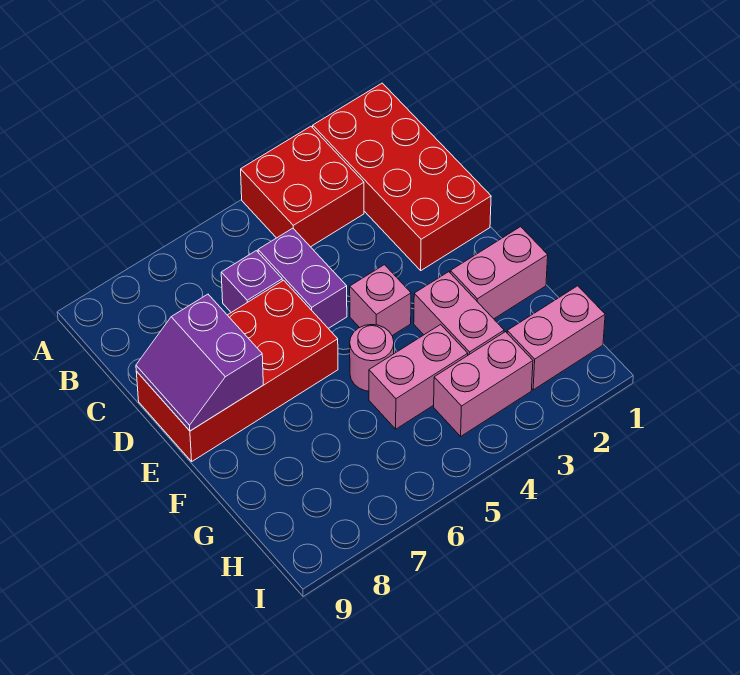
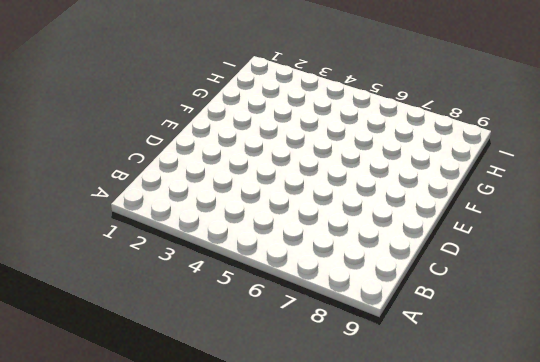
none -> red 2x4 brick [313,83,491,270]
none -> red 2x2 brick [241,126,364,247]
none -> purple 1x2 brick [258,228,347,328]

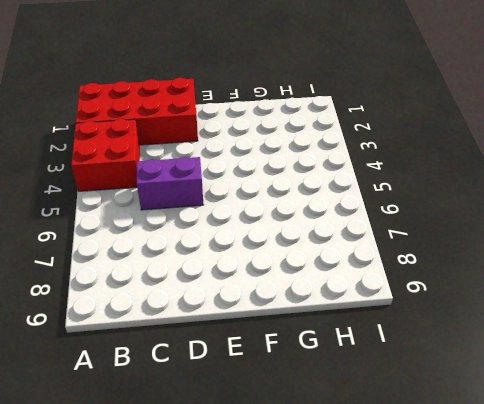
none -> purple 1x1 brick [221,251,282,312]
none -> red 2x4 brick [136,280,338,461]
none -> pink 1x1 brick [350,265,411,336]

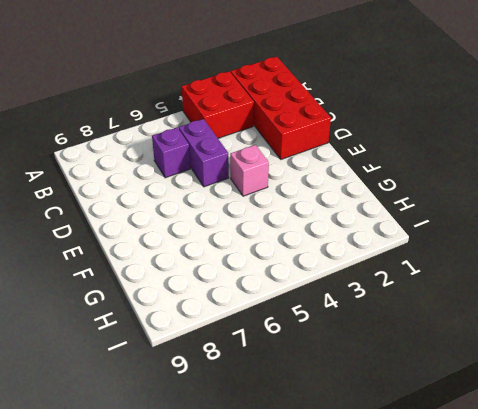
none -> red 2x4 brick [136,280,338,461]
none -> pink 1x2 brick [450,227,548,319]
none -> pink 1x2 brick [414,272,504,355]

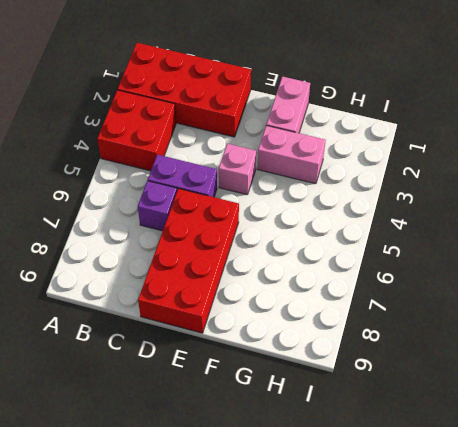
none -> pink 1x1 round brick [350,325,394,391]
none -> pink 1x2 brick [369,325,468,429]
none -> pink 1x2 brick [507,286,605,390]

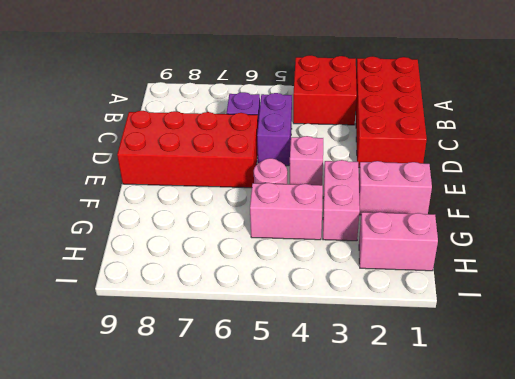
none -> pink 1x2 brick [434,332,533,436]
none -> purple 2x2 slope [136,294,263,431]

